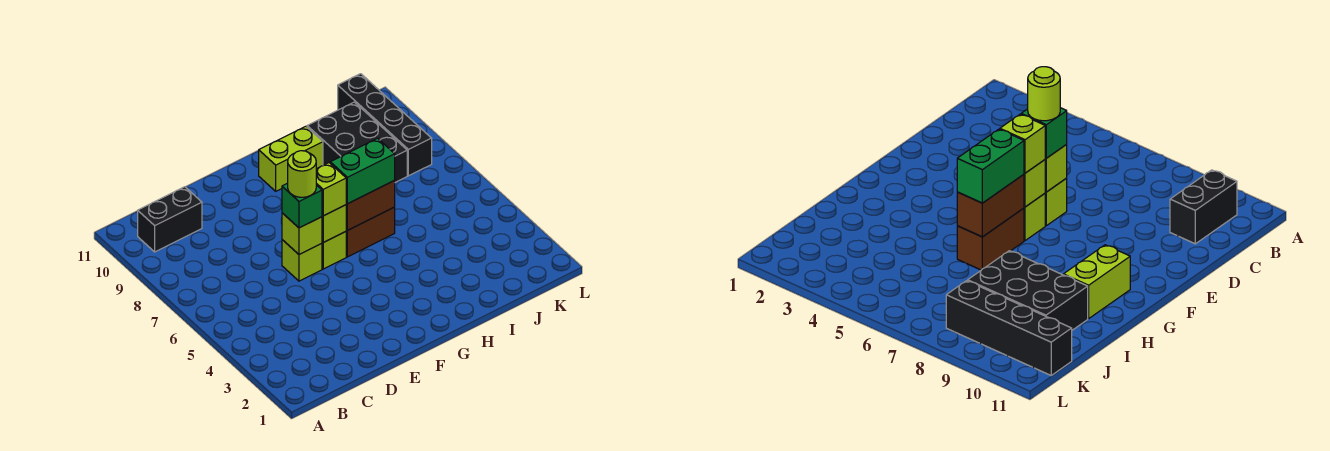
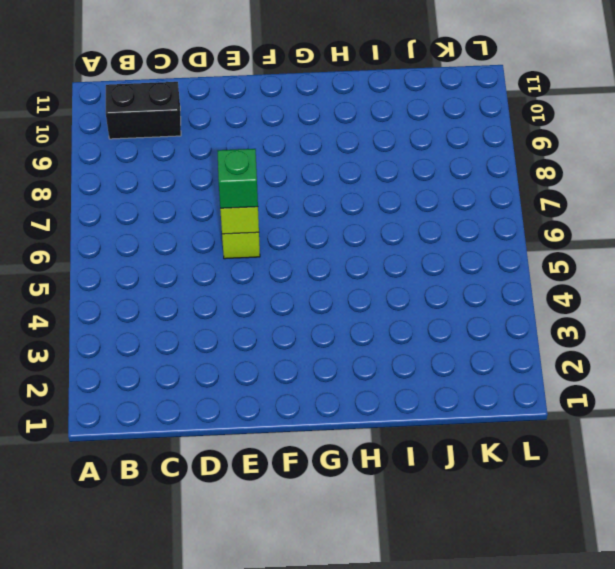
none -> lime 1x1 brick [322,232,346,269]
none -> brown 1x2 brick [346,207,395,257]
none -> lime 1x2 brick [259,126,323,191]

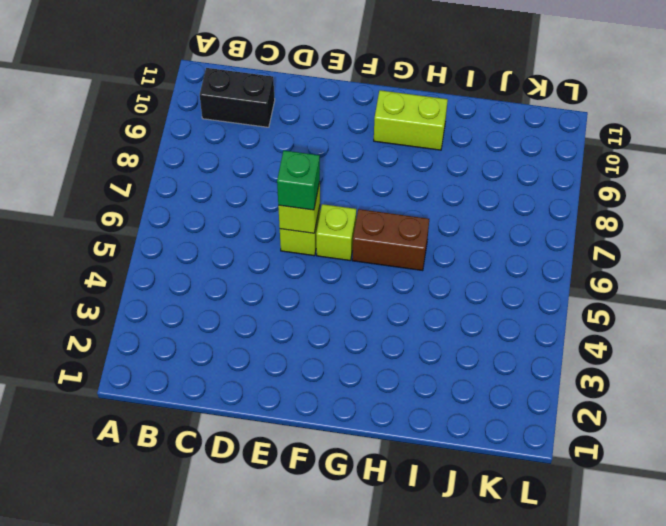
none -> black 2x3 brick [307,102,407,182]
none -> black 1x4 brick [338,74,432,176]
none -> lime 1x1 brick [322,205,346,242]

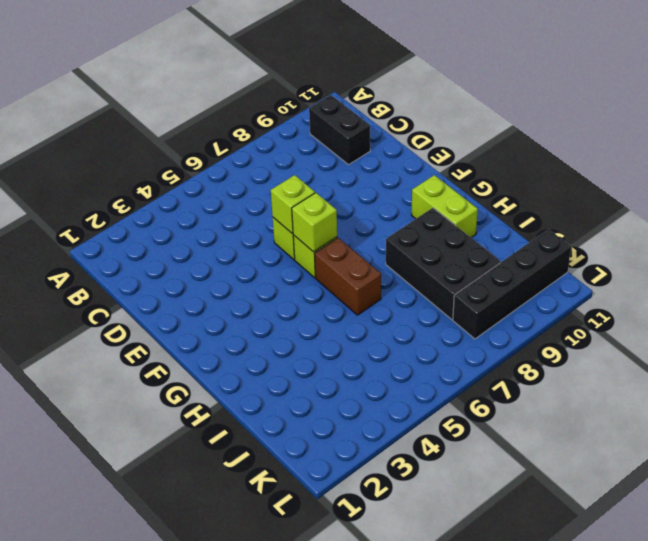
black 2x3 brick [386,208,500,319] -> black 2x3 brick turned to [307,102,407,182]
none -> brown 1x2 brick [346,181,395,230]
none -> green 1x1 brick [282,183,322,228]
none -> lime 1x1 brick [316,163,346,216]

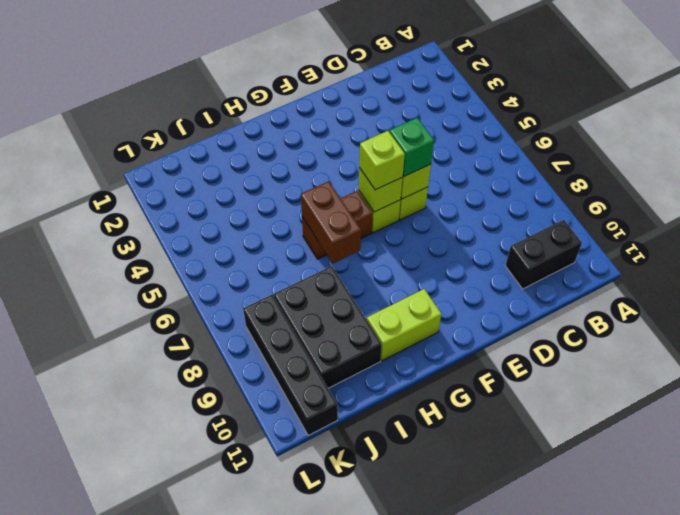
brown 1x2 brick [301,181,361,263] -> brown 1x2 brick turned to [346,181,395,230]
none -> green 1x2 brick [330,138,395,204]
none -> lime 1x1 round brick [288,151,316,197]

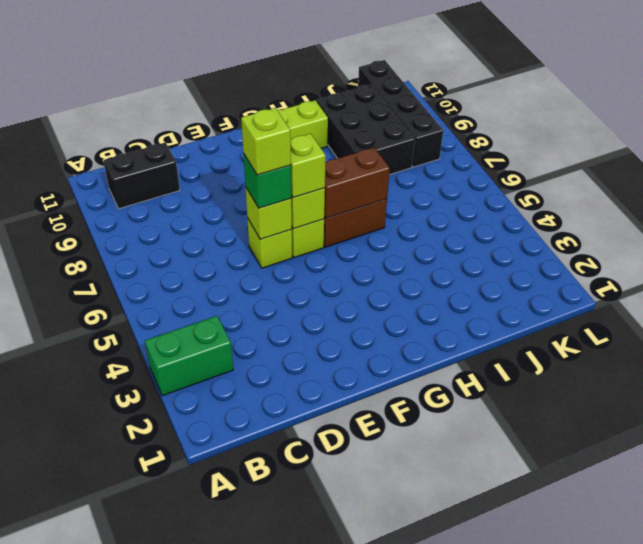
green 1x2 brick [145,316,233,396] -> green 1x2 brick moved to [330,138,395,204]
lime 1x1 brick [241,108,291,175] -> lime 1x1 round brick [288,151,316,197]

